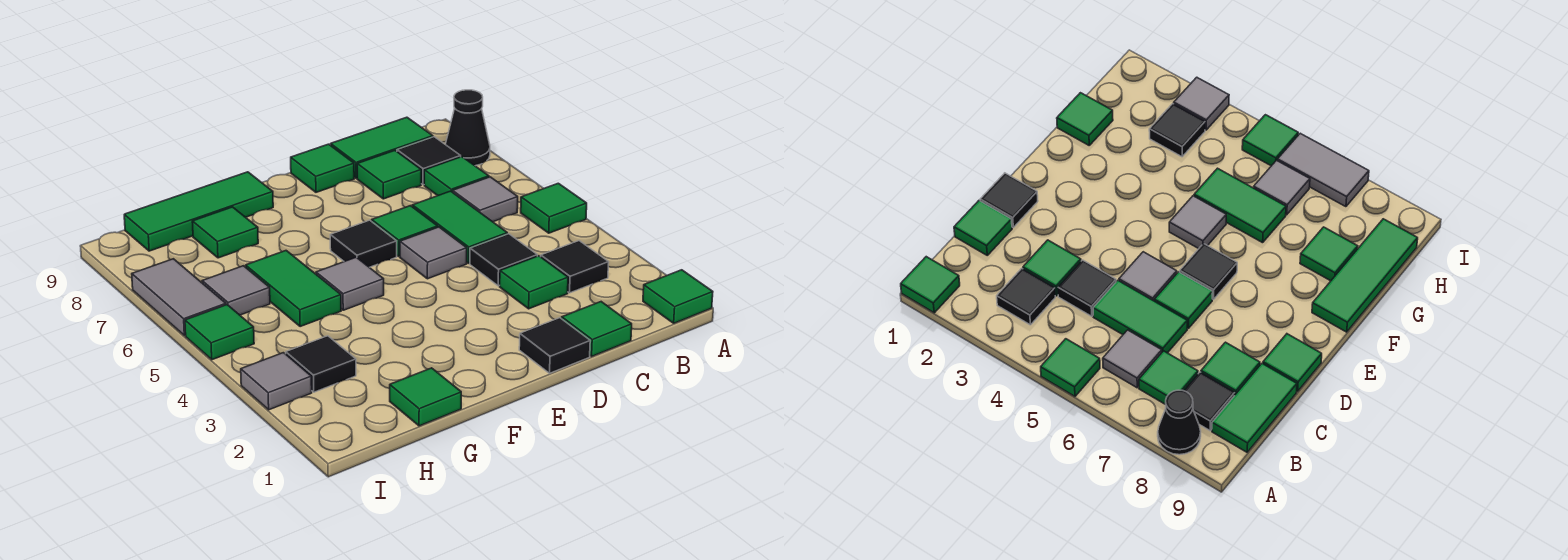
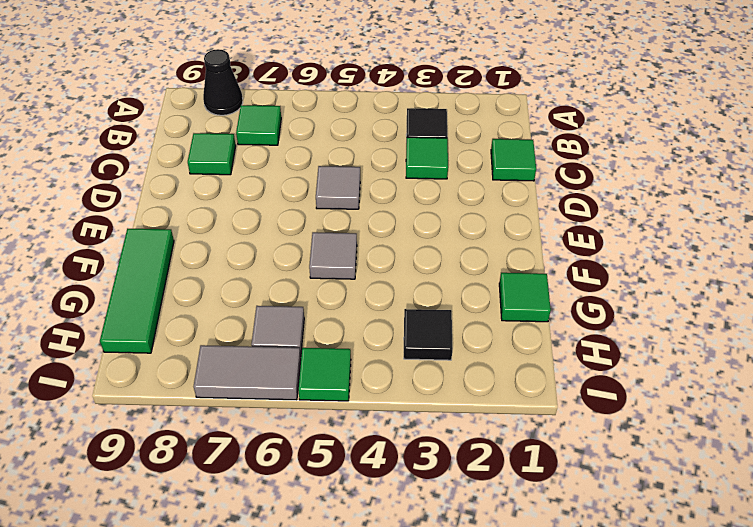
none -> green 1x1 tile [643,270,713,323]
none -> green 1x1 tile [521,183,587,233]
none -> grey 1x1 tile [453,177,518,222]

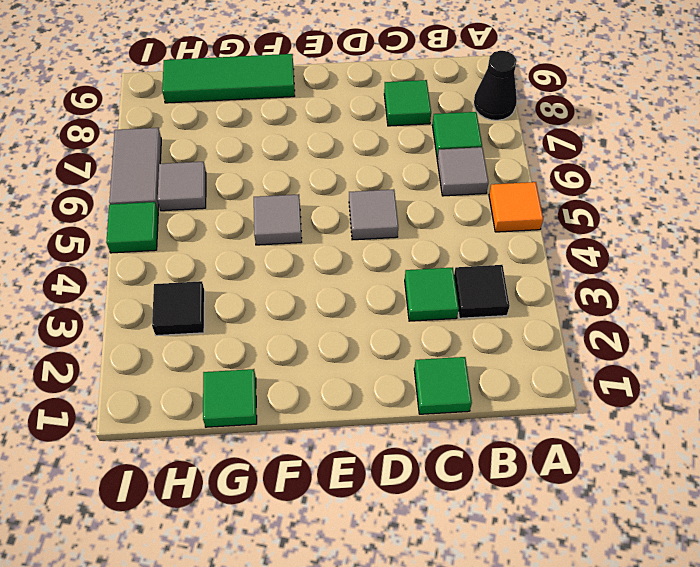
orange 1x1 tile [489,182,543,232] -> green 1x1 tile [521,183,587,233]
none -> green 1x1 tile [643,270,713,323]
none -> black 1x1 tile [397,137,461,185]
none -> green 1x2 tile [331,117,433,178]

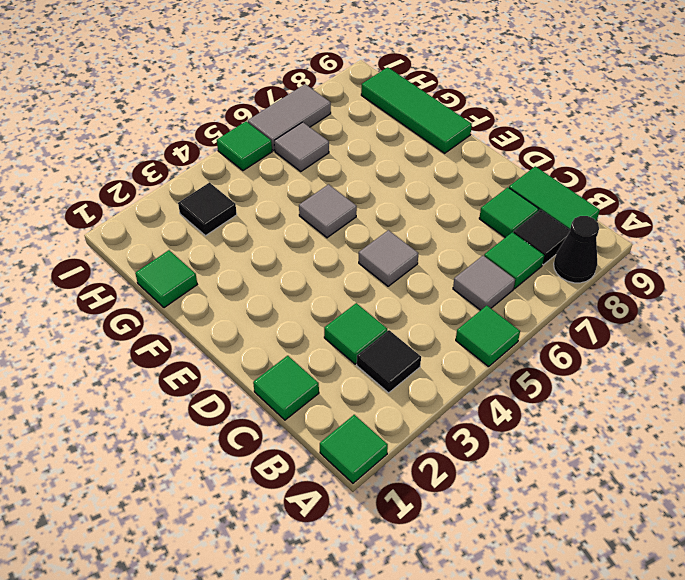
none -> black 1x1 tile [470,234,537,286]
none -> green 1x2 tile [412,191,507,263]
none -> black 1x1 tile [519,318,590,373]

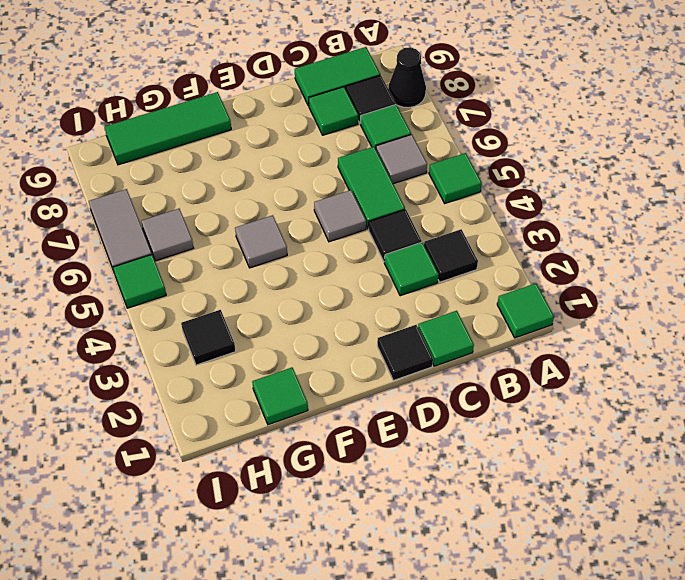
none -> green 1x1 tile [372,206,438,256]
none -> green 1x1 tile [291,144,354,192]
none -> black 1x1 tile [330,220,397,267]

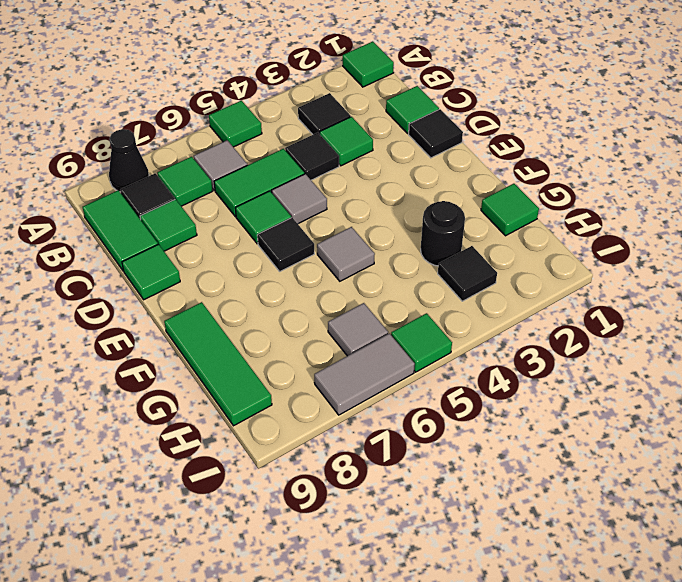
black 1x1 round brick [421,201,465,266] -> none
none -> green 1x2 tile [246,251,341,327]
none -> green 1x1 tile [192,207,258,258]
none -> grey 1x1 tile [241,353,312,410]

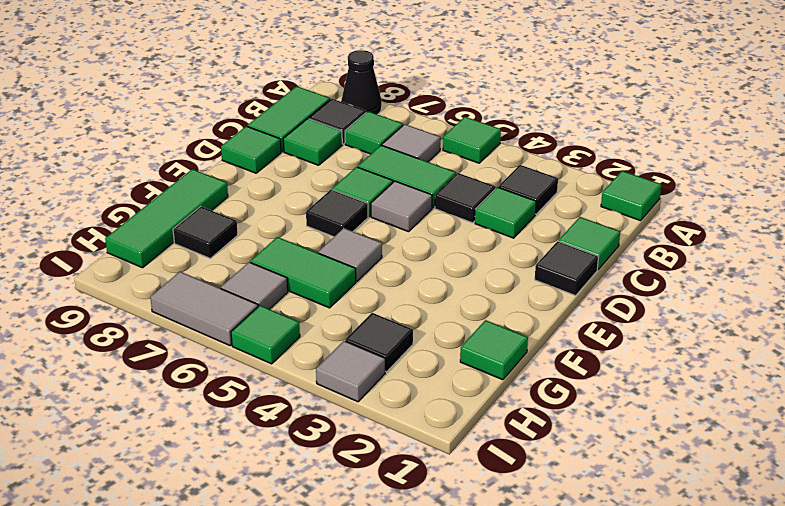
black 1x1 tile [173,206,238,258] -> green 1x1 tile [192,207,258,258]

